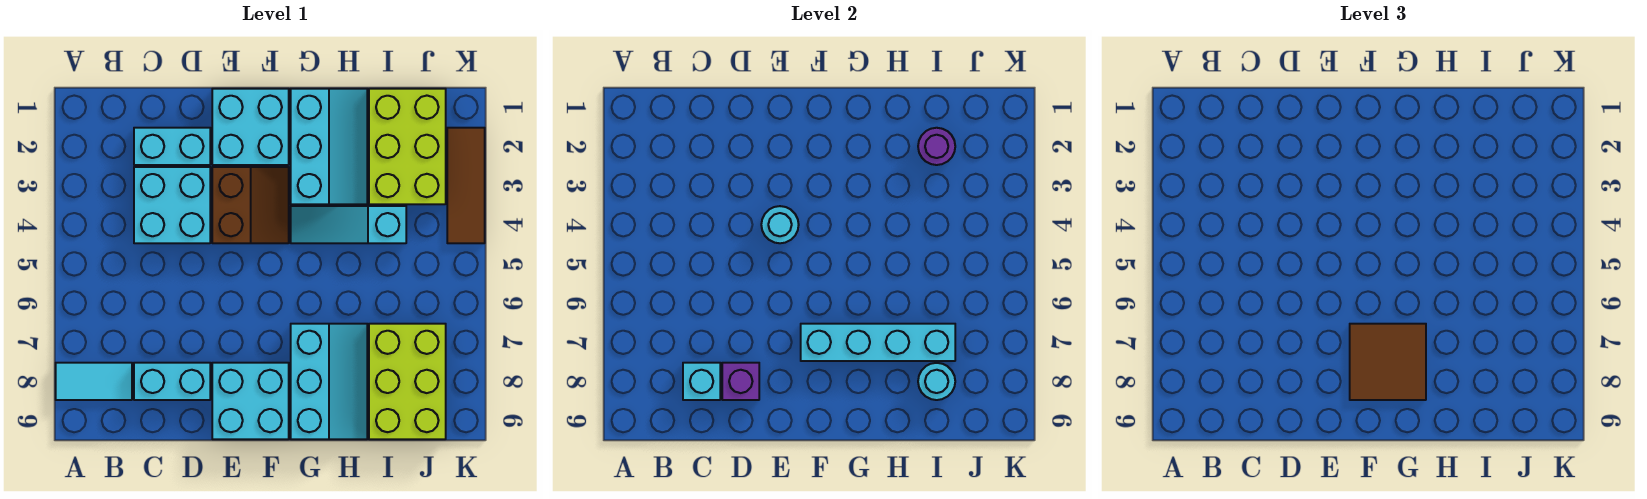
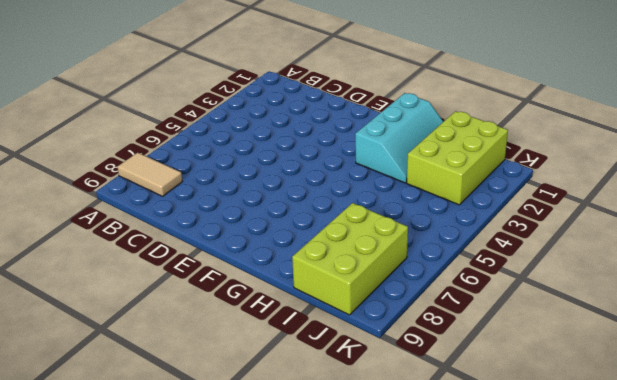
tan 1x2 tile [118,153,182,196] -> cyan 1x2 tile [56,363,132,400]
none -> cyan 1x2 brick [134,128,210,165]
none -> cyan 2x2 brick [134,167,210,243]
none -> cyan 1x2 brick [134,363,210,400]

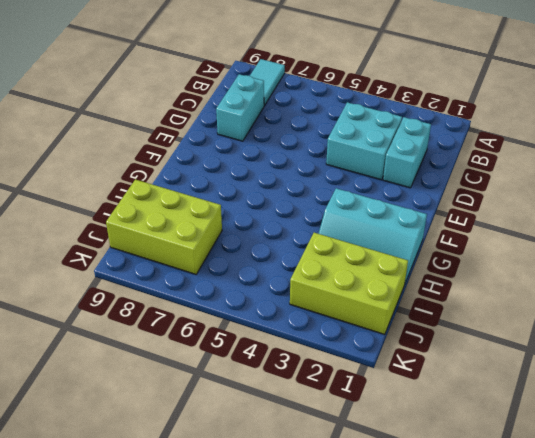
none -> cyan 2x2 brick [212,89,289,165]
none -> brown 2x2 slope [212,167,289,243]
none -> cyan 2x2 brick [212,363,289,439]

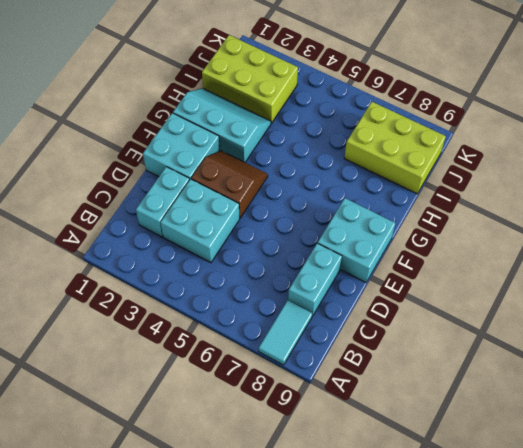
none -> cyan 1x3 slope [291,206,406,243]
none -> cyan 2x3 slope [291,324,367,439]
none -> brown 1x3 tile [447,128,485,243]

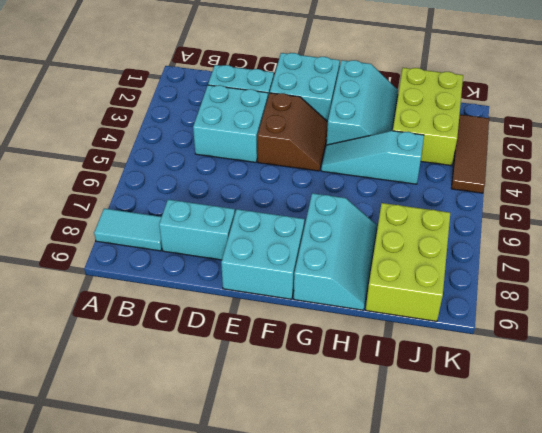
none -> cyan 1x1 brick [683,363,720,400]
none -> purple 1x1 brick [722,363,759,400]
none -> cyan 1x1 round brick [761,206,799,243]

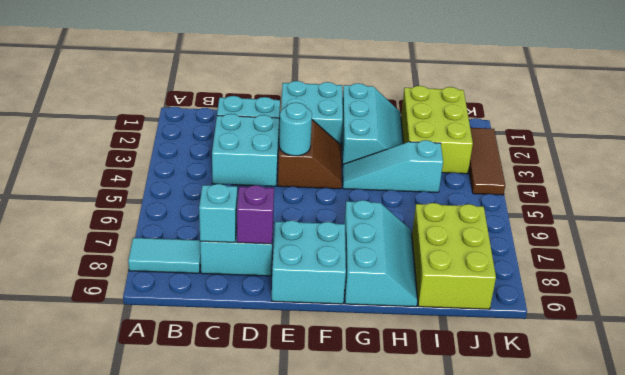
none -> cyan 1x4 brick [801,324,955,361]
none -> purple 1x1 round brick [918,128,955,165]
none -> cyan 1x1 round brick [918,363,955,400]

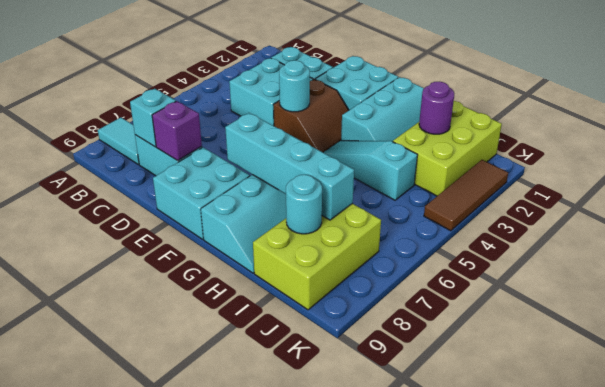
none -> brown 2x2 tile [1350,324,1426,400]

